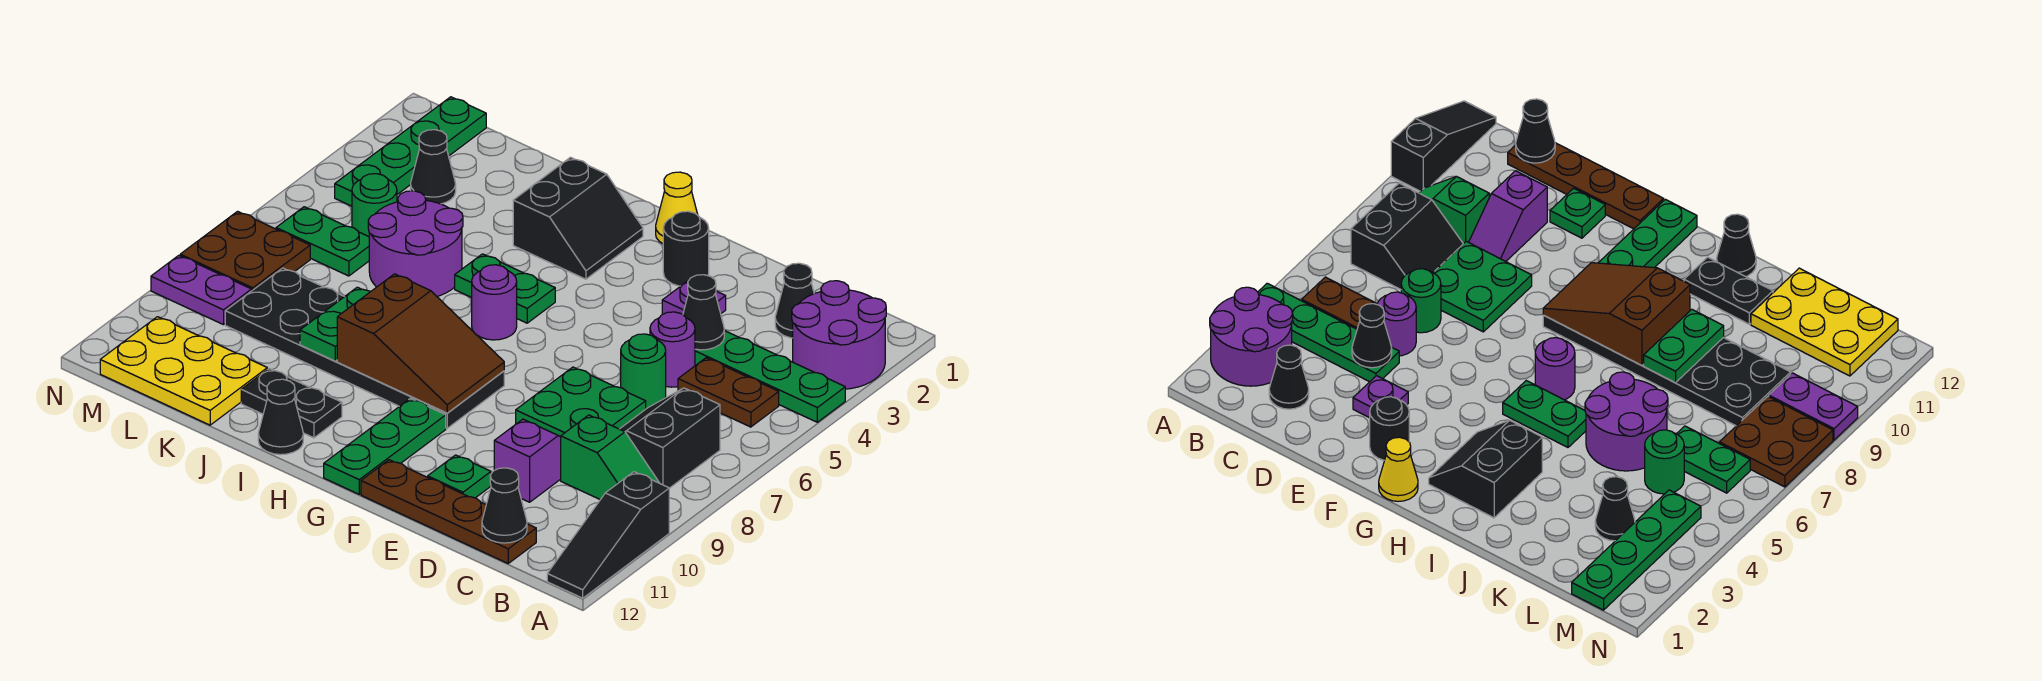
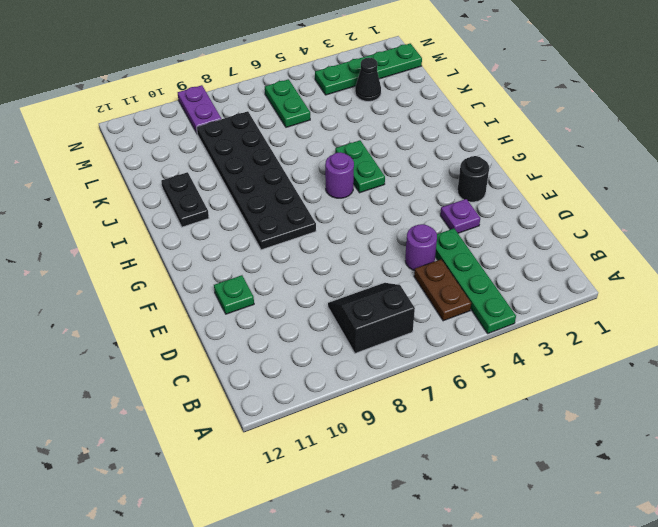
none -> purple 2x2 round brick [792,281,886,389]
none -> black 1x3 slope [547,472,669,598]
none -> green 1x2 slope [561,415,659,500]
none -> black 1x1 cone [775,263,814,338]

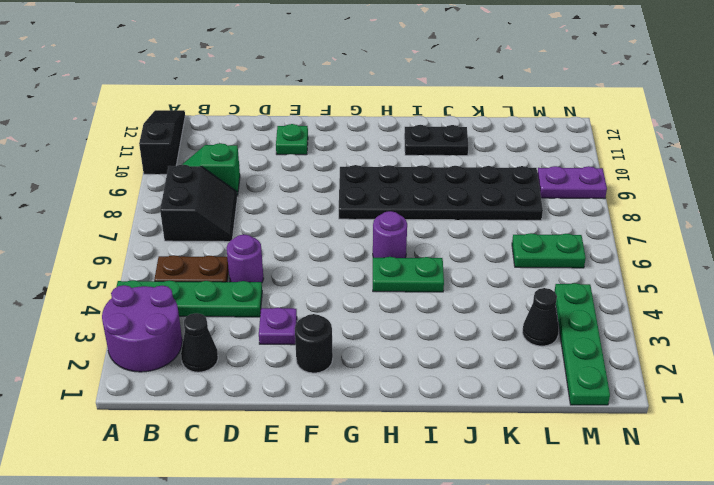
none -> brown 1x4 plate [361,460,536,563]
none -> green 1x1 round brick [621,334,666,409]
none -> green 2x2 plate [516,367,646,437]
none -> purple 1x2 slope [494,419,561,502]

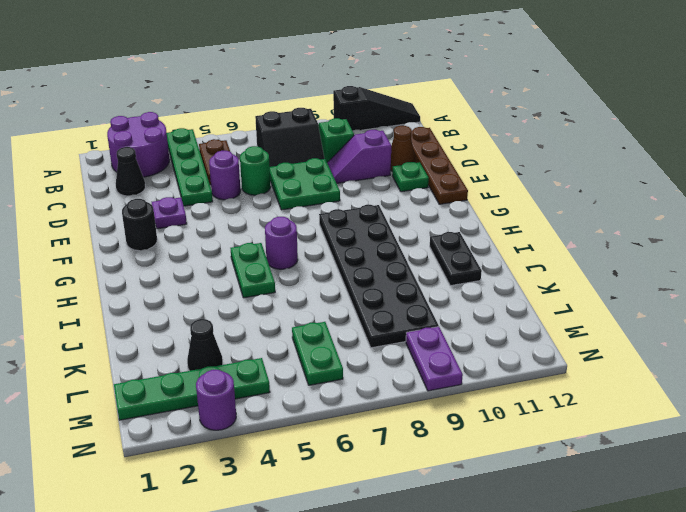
brown 1x1 cone [391,126,416,171] -> none
purple 1x1 round brick [196,370,236,430] -> none
none -> yellow 1x1 cone [656,172,698,244]
none -> green 1x3 plate [324,398,446,494]
none -> black 2x2 slope [513,157,643,279]
none -> black 1x1 cone [258,379,303,455]

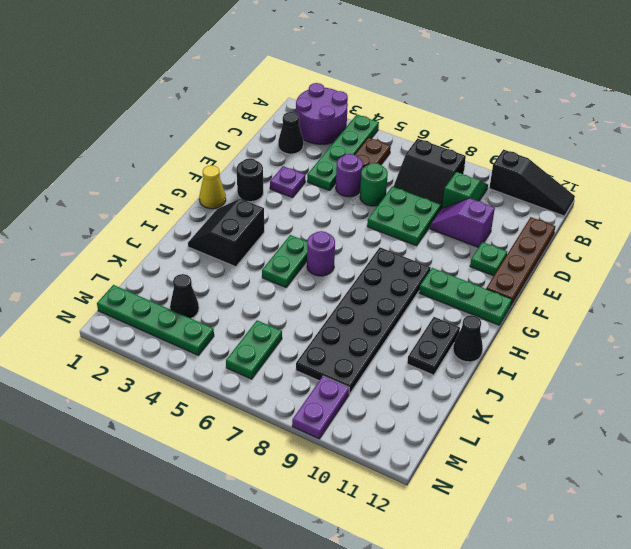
black 2x2 slope [188,199,264,267] -> black 2x2 slope turned to [513,157,643,279]
none -> purple 2x2 round brick [368,191,463,296]
none -> yellow 2x3 plate [100,317,267,425]
none -> green 1x1 round brick [352,174,397,237]
none -> brown 2x2 plate [180,211,310,290]

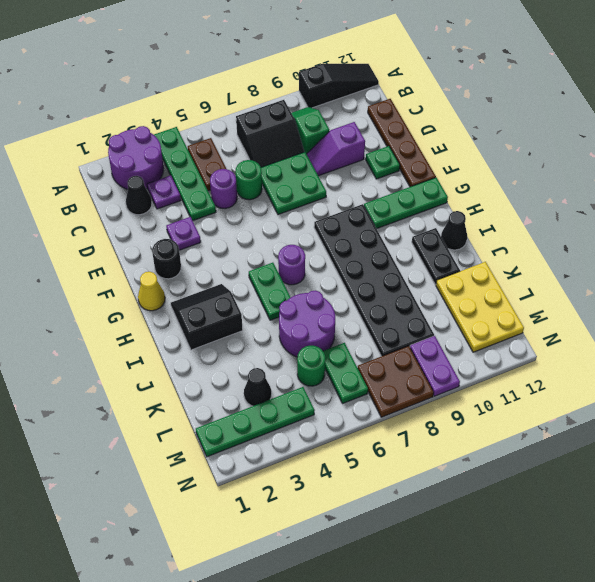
purple 1x1 plate [147,175,181,209] -> none
none -> black 1x1 cone [482,468,527,543]
none -> black 1x1 cone [683,275,724,350]
none -> brown 2x3 slope [337,274,504,413]
none -> green 1x2 plate [300,287,370,361]

